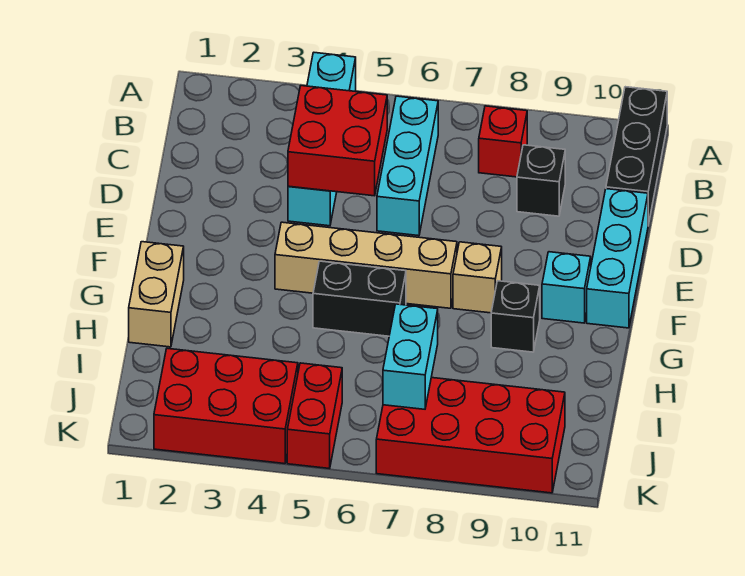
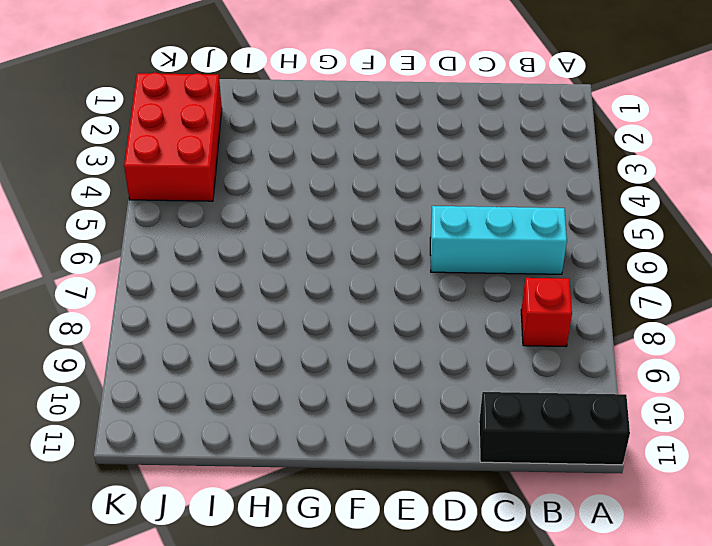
none -> cyan 1x4 brick [288,53,356,226]
none -> black 1x1 brick [517,145,565,216]
none -> cyan 1x3 brick [587,189,648,328]

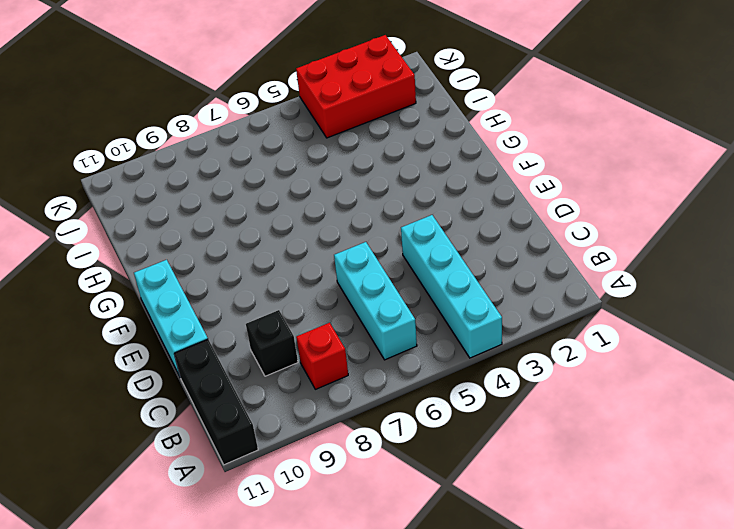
none -> tan 1x4 brick [275,222,457,308]
none -> tan 1x1 brick [453,242,502,313]
none -> cyan 1x1 brick [542,252,591,323]

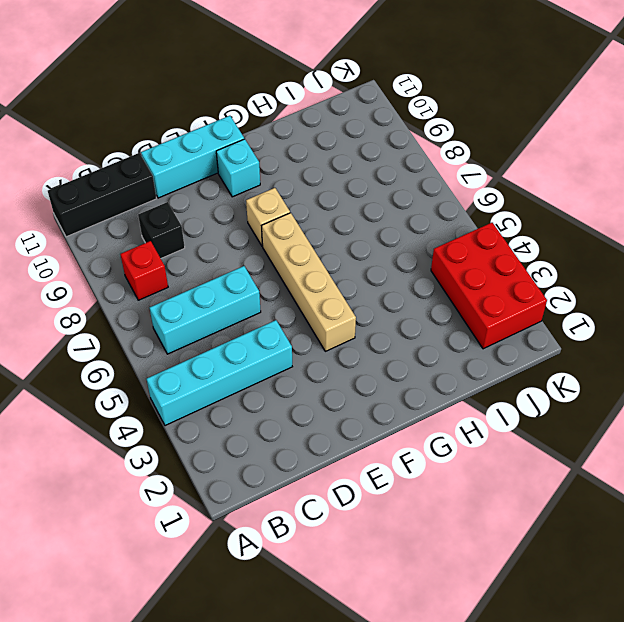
none -> tan 1x2 brick [129,242,184,347]
none -> black 1x2 brick [313,261,406,336]
none -> black 1x1 brick [491,281,540,352]

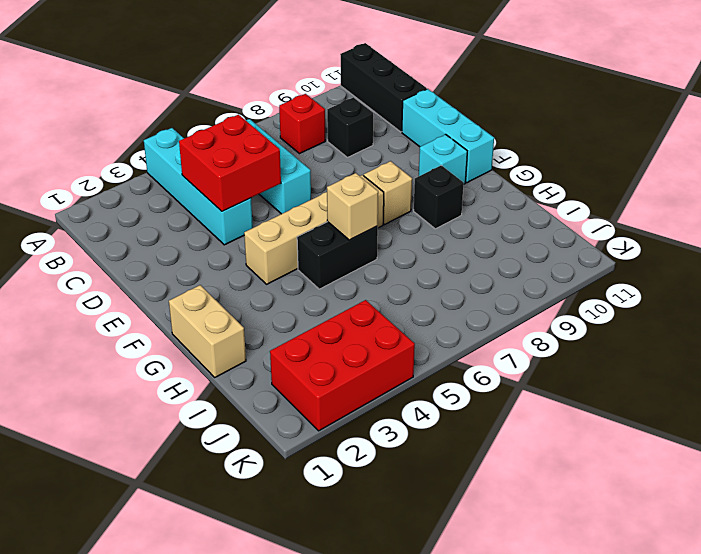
tan 1x1 brick [327,173,378,240] -> none
none -> red 1x2 brick [287,363,342,469]
none -> red 2x4 brick [376,378,565,493]
none -> cyan 1x2 brick [383,304,438,409]

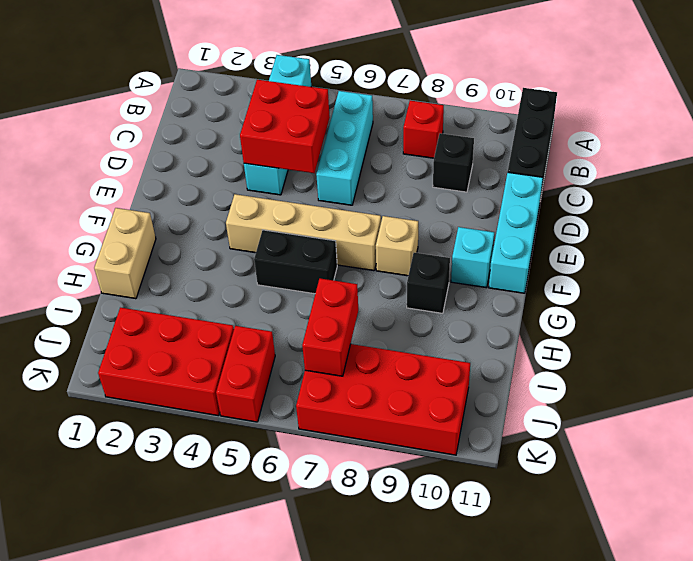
red 1x2 brick [302,278,358,376] -> cyan 1x2 brick [383,304,438,409]

